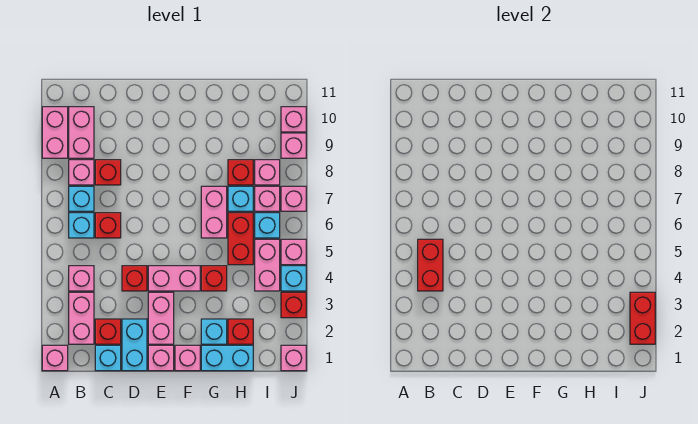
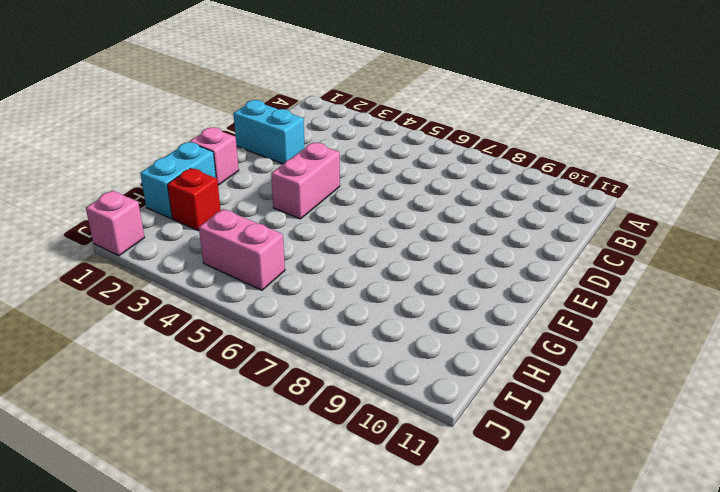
none -> pink 1x1 brick [42,345,68,371]
none -> pink 1x2 brick [42,107,68,158]
none -> pink 1x2 brick [69,292,94,344]
none -> pink 1x1 brick [69,266,94,291]

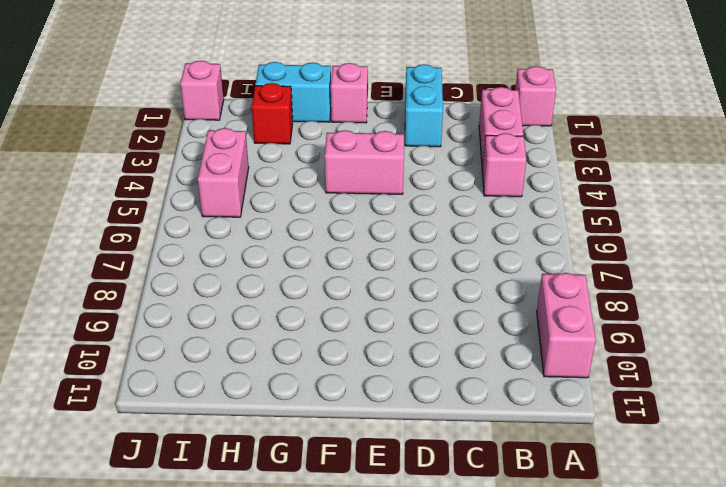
none -> cyan 1x1 brick [69,213,94,238]
none -> cyan 1x1 brick [69,186,94,211]
none -> pink 1x1 brick [69,160,94,185]
none -> pink 1x2 brick [69,107,94,158]

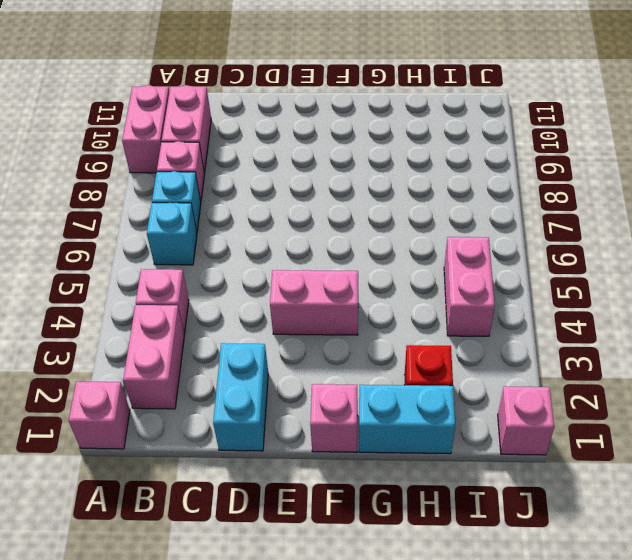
none -> cyan 1x1 brick [95,345,121,371]
none -> red 1x1 brick [95,319,121,344]
none -> red 1x1 brick [95,213,121,238]
none -> red 1x1 brick [95,160,121,185]

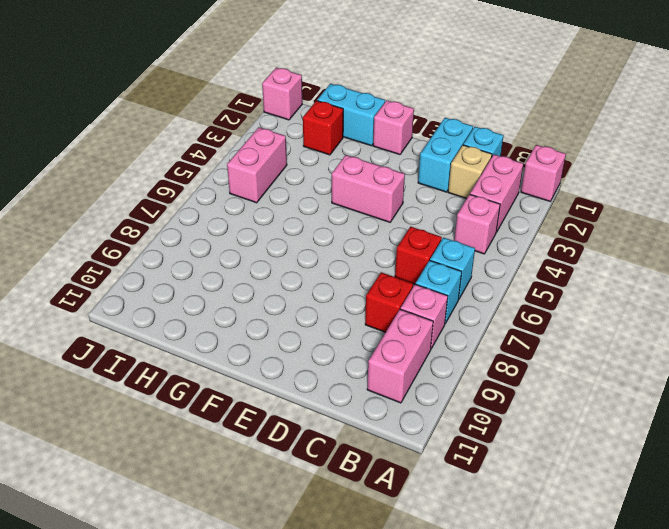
tan 1x1 brick [448,145,492,199] -> red 1x1 brick [95,319,121,344]
none -> pink 1x2 brick [42,107,68,158]
none -> red 1x1 brick [122,266,147,291]
none -> pink 1x1 brick [148,345,174,371]
none -> pink 1x2 brick [148,292,174,344]

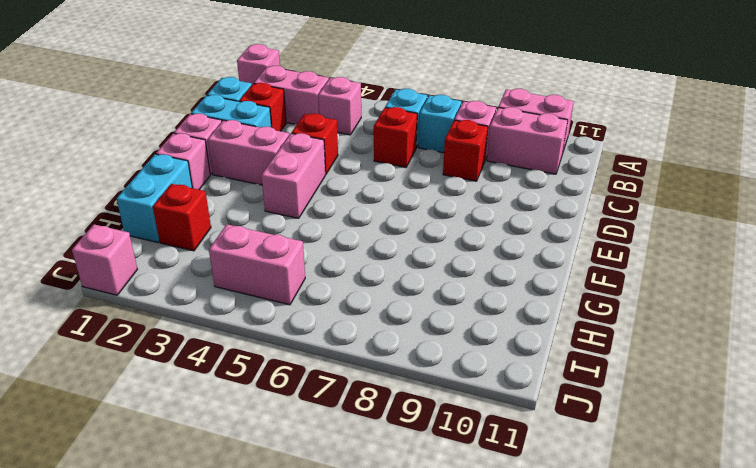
none -> cyan 1x1 brick [201,319,227,344]
none -> red 1x1 brick [201,266,227,291]
none -> pink 1x2 brick [201,186,227,238]
none -> red 1x2 brick [228,213,253,265]

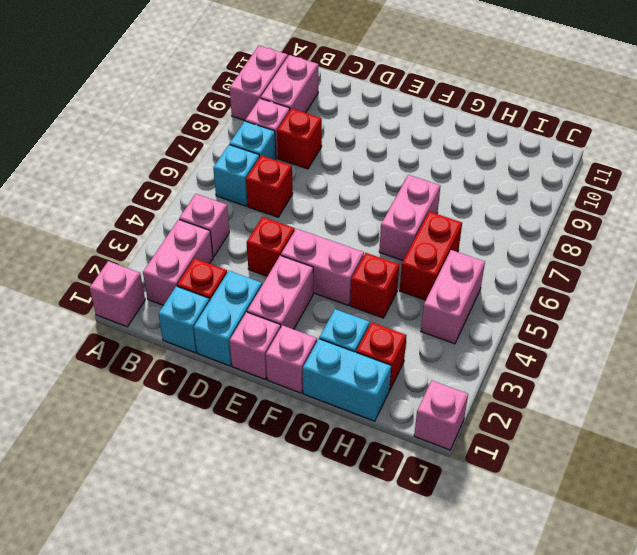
none -> cyan 1x1 brick [228,186,253,211]
none -> red 1x1 brick [228,160,253,185]
none -> cyan 1x1 brick [255,213,280,238]
none -> pink 1x1 brick [255,186,280,211]

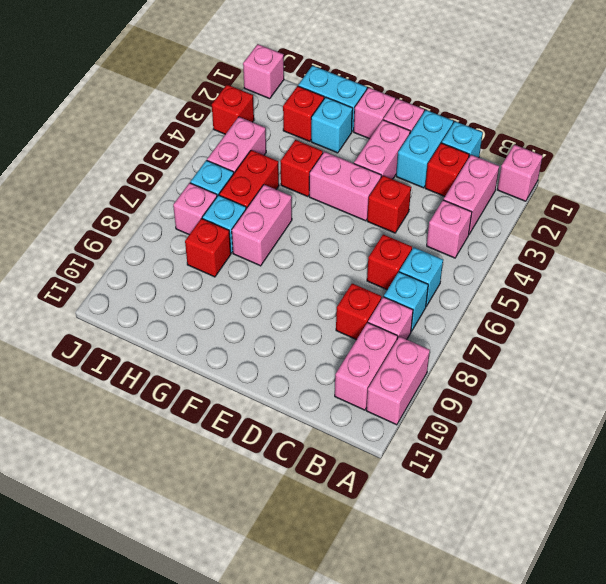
none -> pink 1x1 brick [255,160,280,185]
none -> cyan 1x1 brick [281,266,306,291]
none -> pink 1x1 brick [281,239,306,265]
none -> pink 1x1 brick [281,186,306,211]

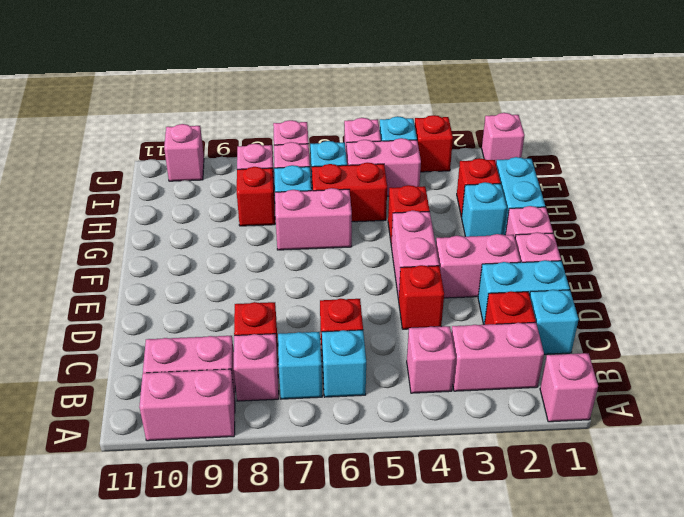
none -> pink 1x1 brick [281,133,306,158]
none -> red 1x2 brick [418,239,443,291]
none -> red 1x2 brick [630,292,655,344]

